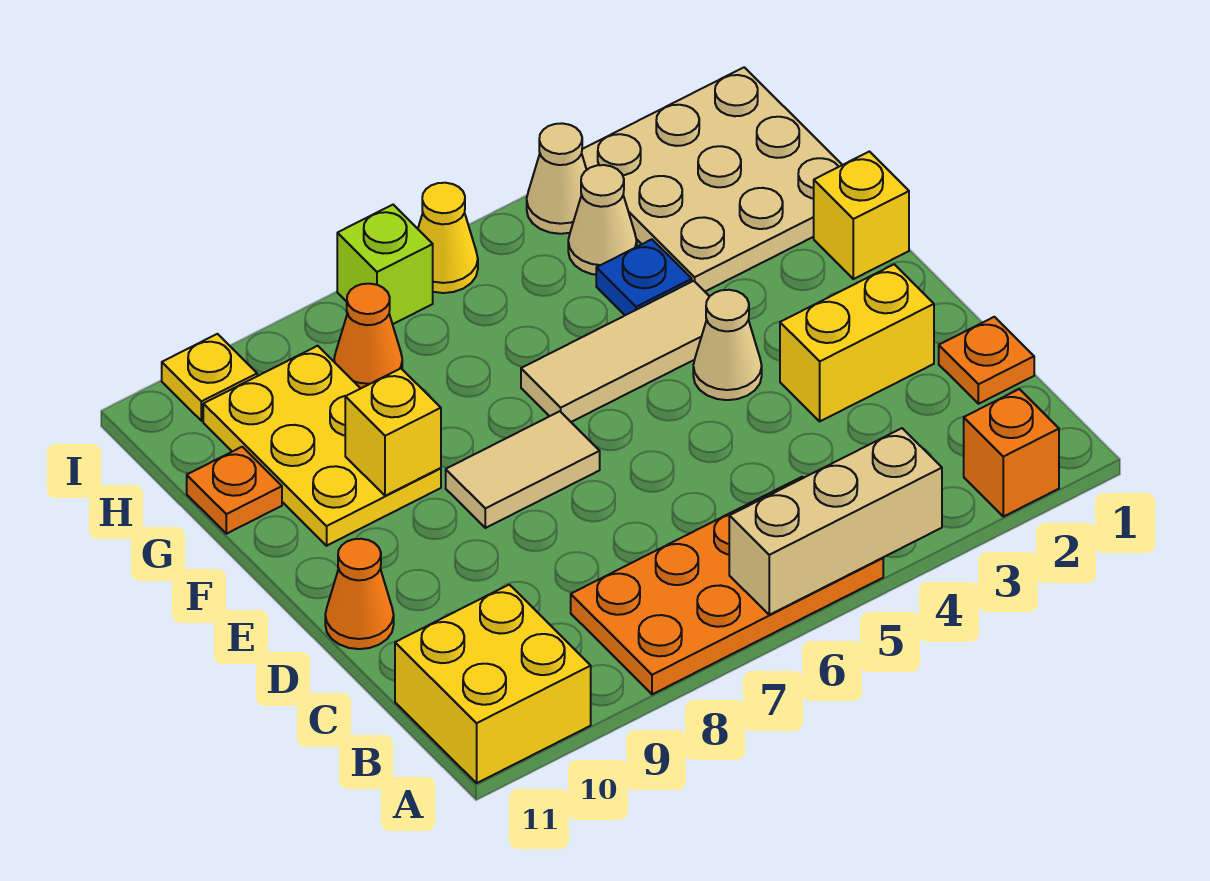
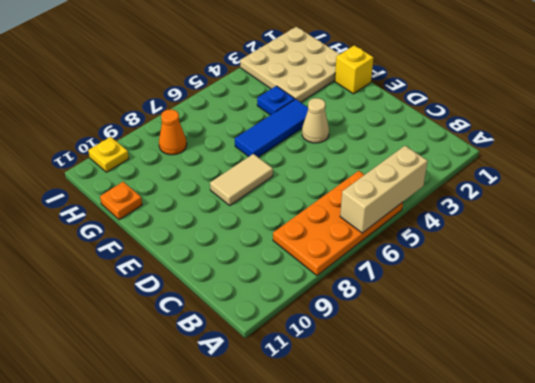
blue 1x3 tile [235,99,308,157] -> tan 1x3 tile [521,281,710,422]
none -> orange 1x1 brick [964,389,1059,517]
none -> yellow 2x2 brick [395,585,591,783]
none -> orange 1x1 plate [939,317,1034,404]

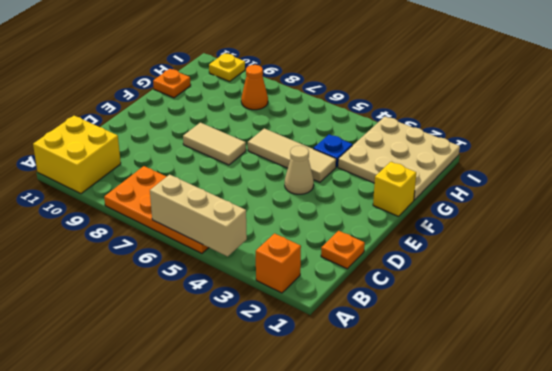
none -> yellow 1x2 brick [780,264,934,421]
none -> orange 1x1 cone [325,539,394,649]
none -> yellow 2x3 plate [203,346,441,546]

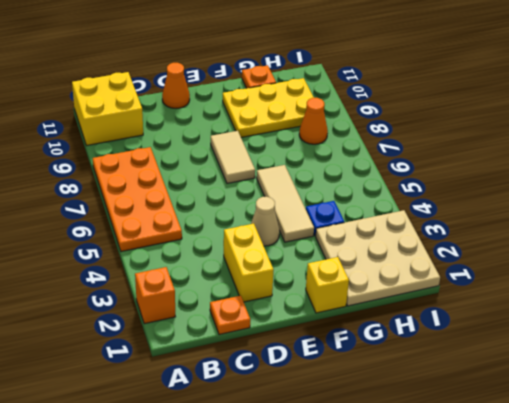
none -> tan 1x1 cone [568,165,637,275]
none -> tan 1x1 cone [527,123,587,234]
none -> yellow 1x1 cone [418,183,478,293]

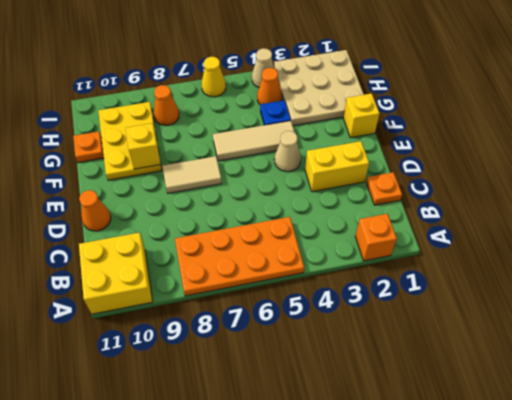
orange 1x1 cone [257,68,282,104] -> tan 1x1 cone [568,165,637,275]
none -> lime 1x1 brick [337,205,433,324]
none -> yellow 1x1 plate [162,334,257,421]
none -> tan 1x3 brick [729,428,942,615]

